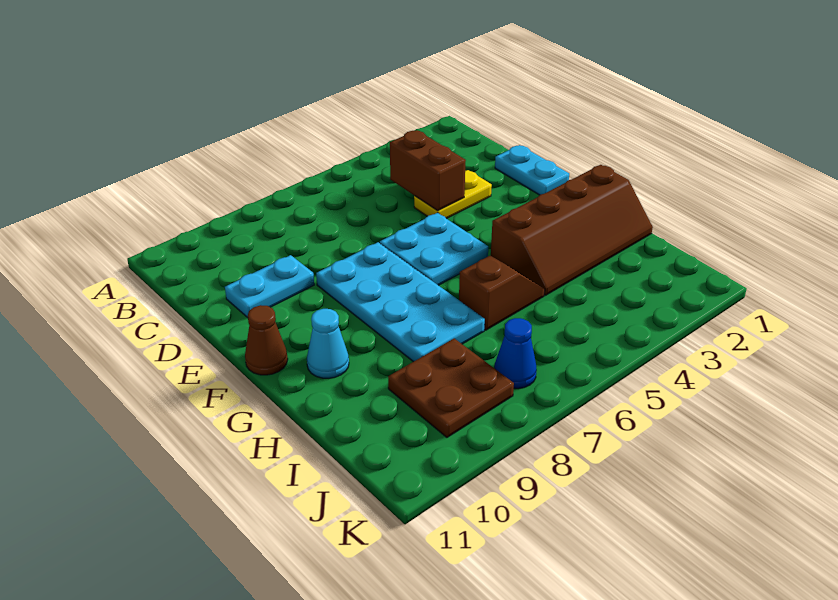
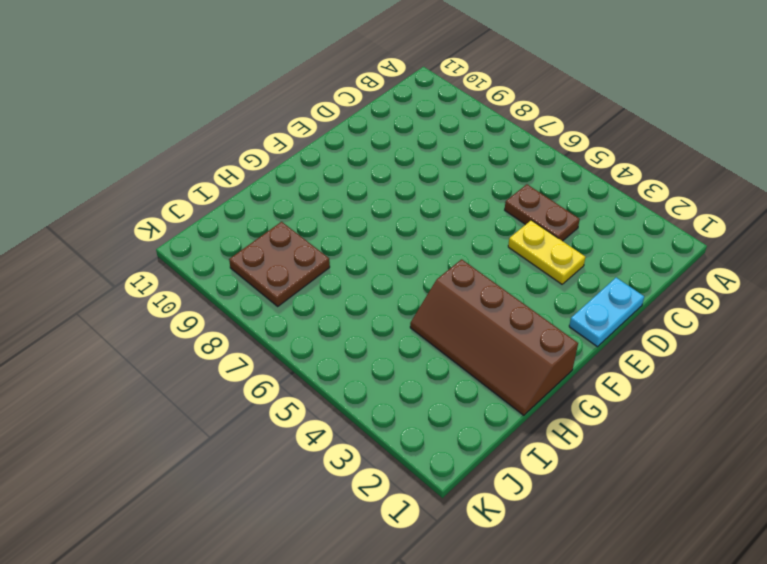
brown 1x2 plate [505,184,580,241] -> none
none -> cyan 1x2 plate [225,255,314,318]
none -> cyan 2x2 plate [380,213,488,285]
none -> cyan 2x4 plate [316,242,485,362]

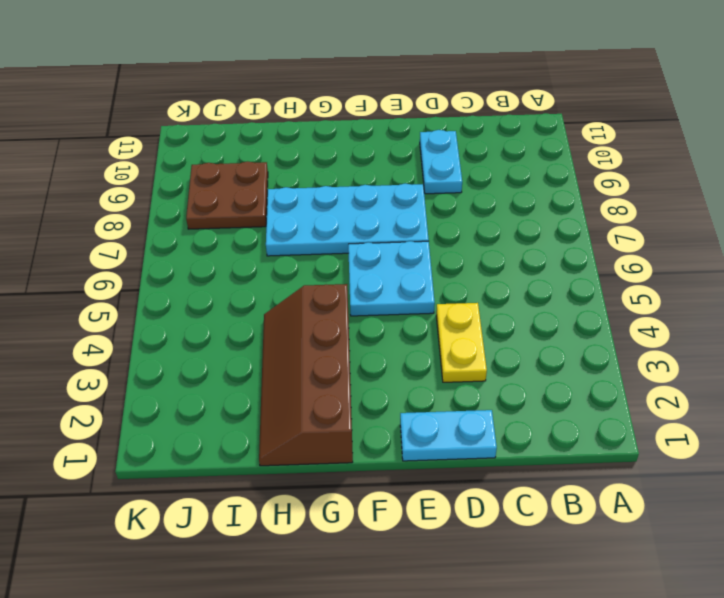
none -> brown 1x1 cone [245,305,288,375]
none -> cyan 1x1 cone [307,309,349,378]
none -> brown 1x2 slope [459,256,545,330]

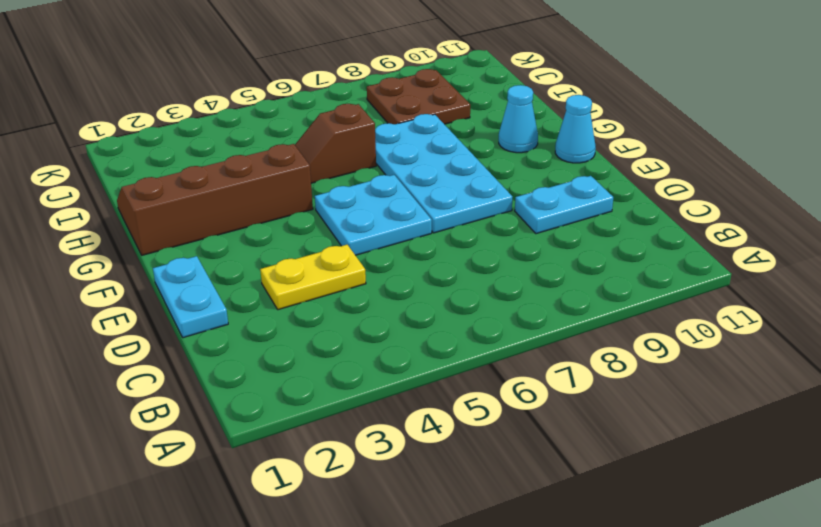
cyan 1x1 cone [555,95,596,163] -> brown 1x1 cone [245,305,288,375]
none -> blue 1x1 cone [494,318,537,389]
none -> brown 1x2 brick [390,130,466,211]

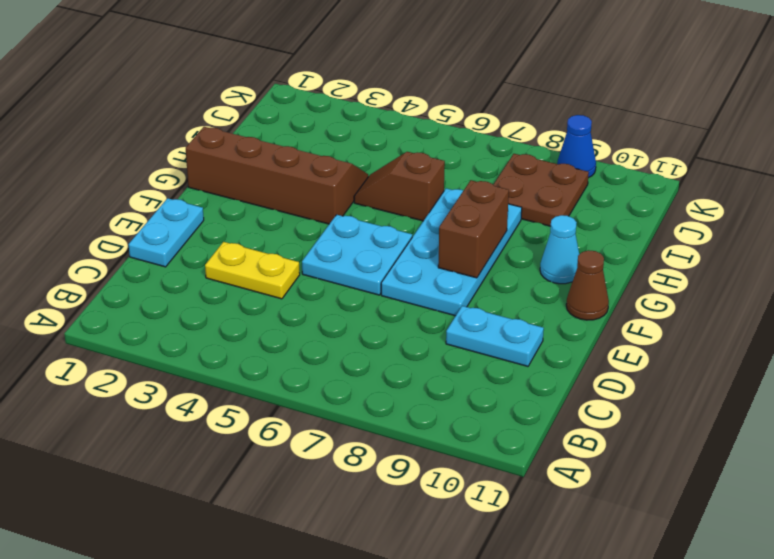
brown 1x2 brick [438,180,509,278] -> brown 1x2 brick moved to [390,130,466,211]
blue 1x1 cone [557,115,596,178] -> blue 1x1 cone moved to [494,318,537,389]

